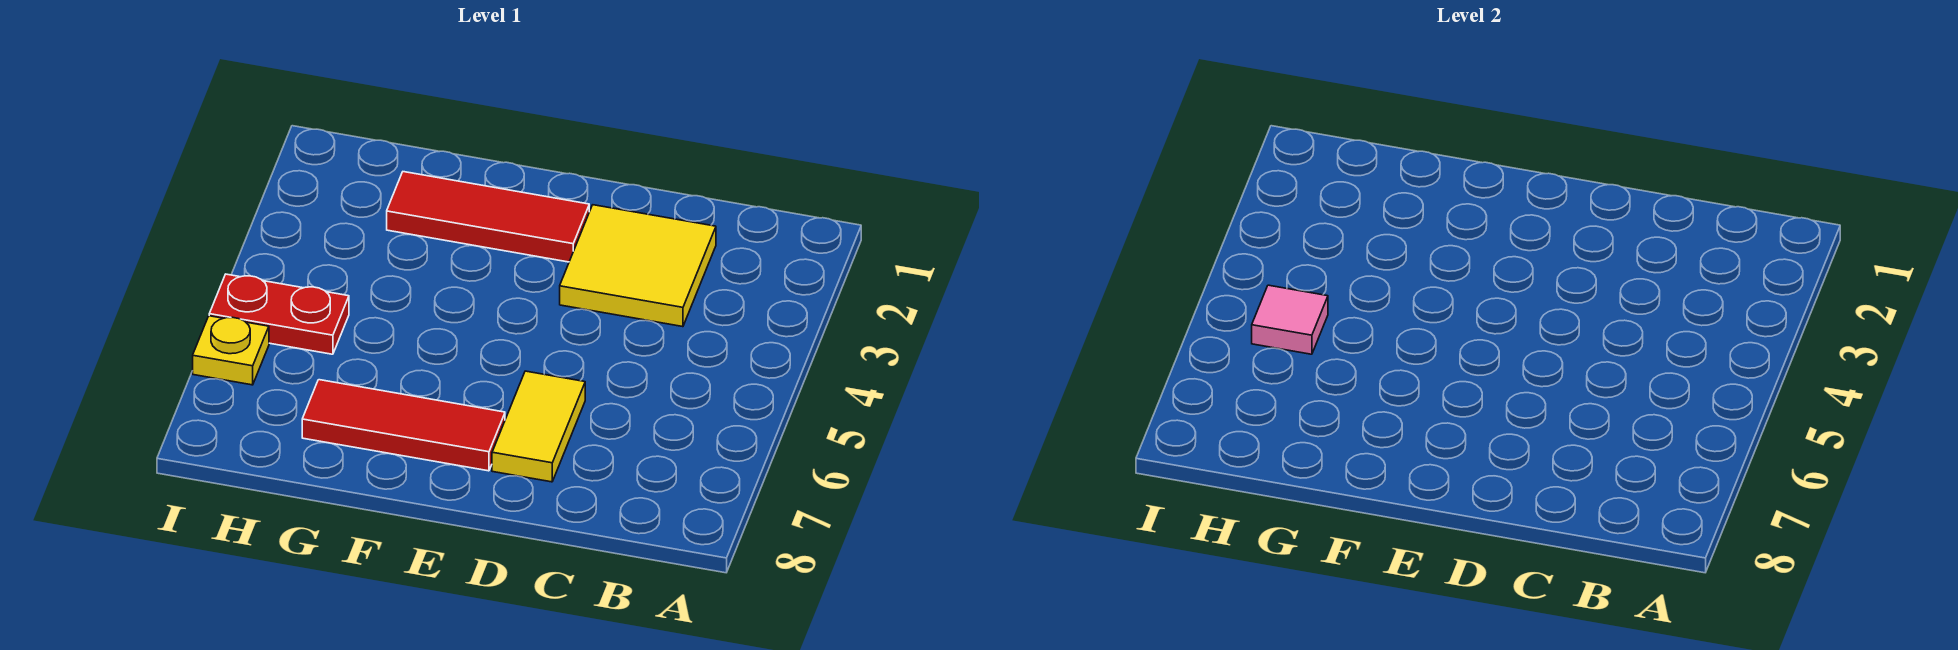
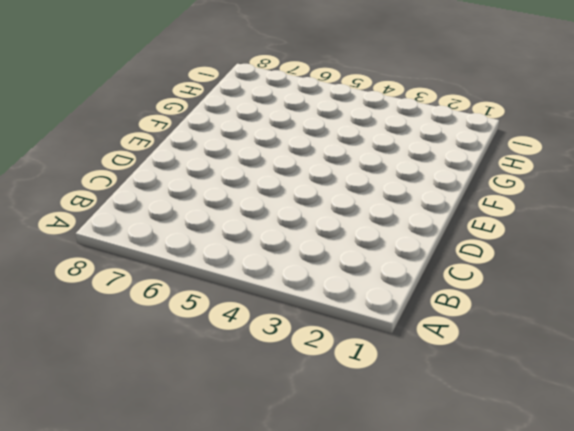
none -> yellow 2x2 tile [560,205,716,327]
none -> yellow 1x2 tile [492,371,585,482]

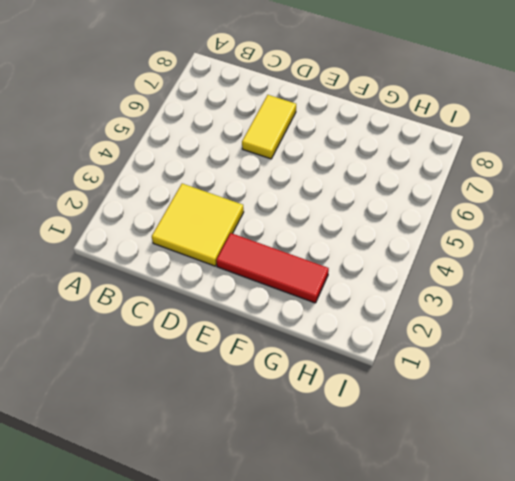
none -> red 1x3 tile [302,380,505,471]
none -> red 1x2 plate [209,274,349,354]

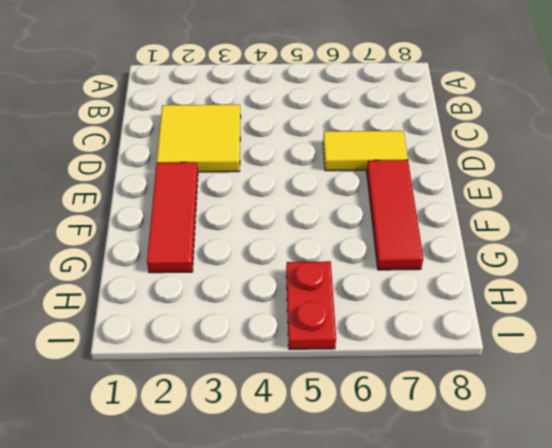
none -> yellow 1x1 plate [193,316,269,385]
none -> pink 1x1 tile [1252,285,1328,354]

